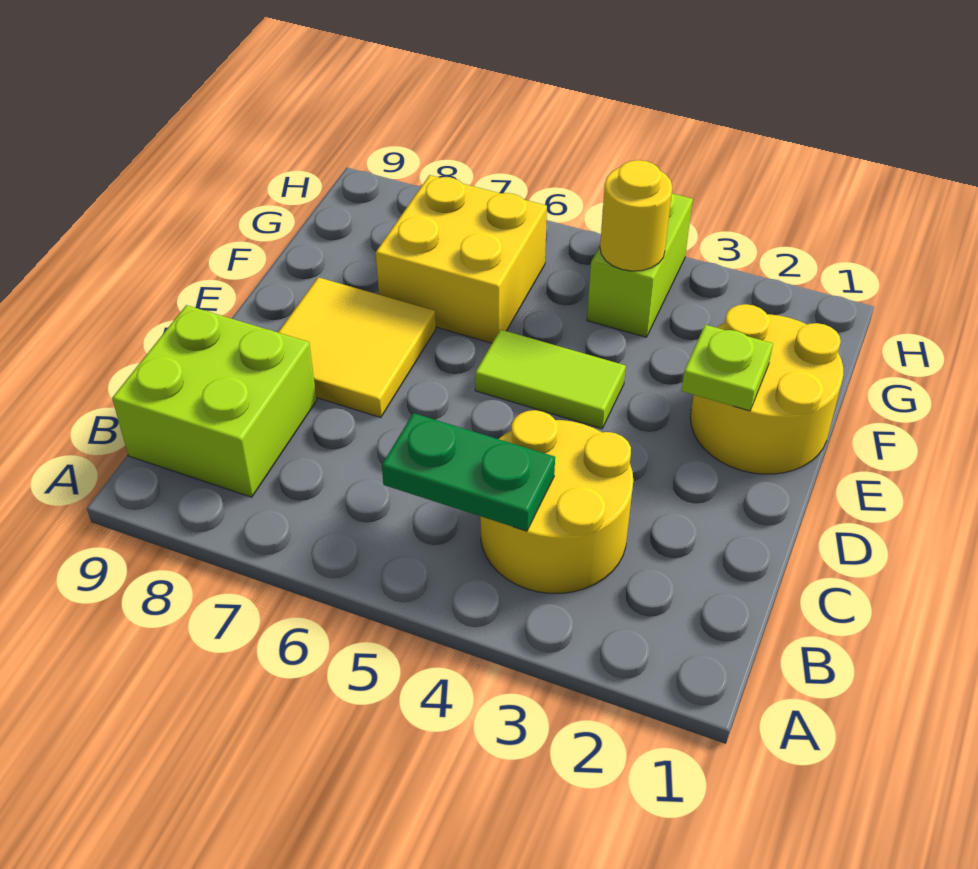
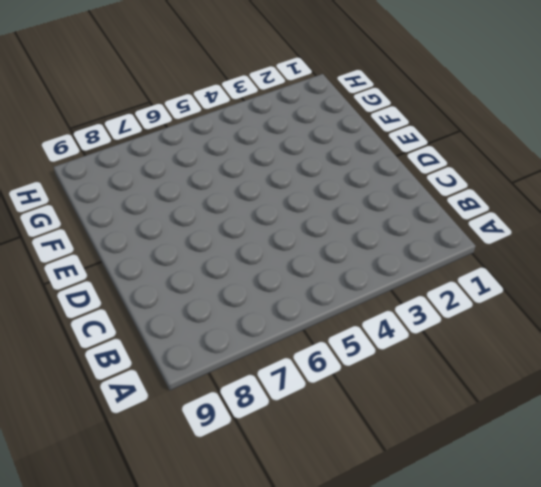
none -> yellow 2x2 round brick [480,410,633,593]
none -> lime 2x2 brick [112,305,317,497]

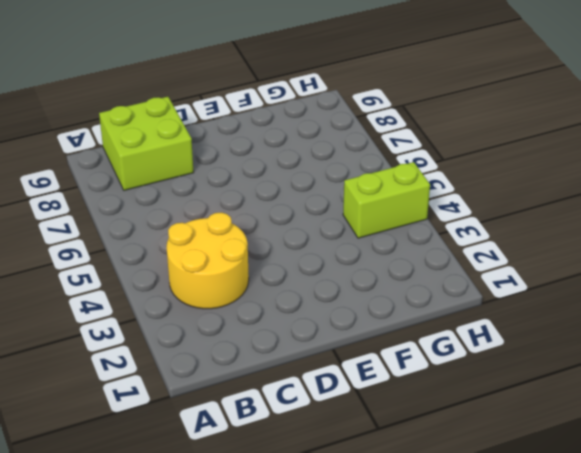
none -> yellow 2x2 tile [278,277,436,418]
none -> yellow 2x2 round brick [690,304,843,474]

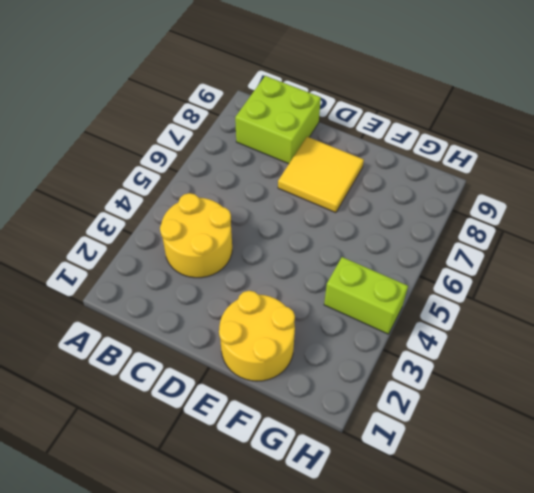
none -> lime 1x2 tile [475,330,626,429]
none -> yellow 2x2 brick [376,175,547,343]

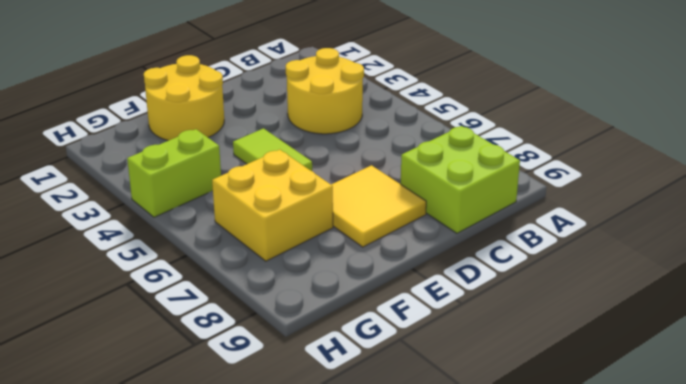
none -> green 1x2 plate [382,413,555,531]
none -> lime 1x1 plate [681,325,773,411]

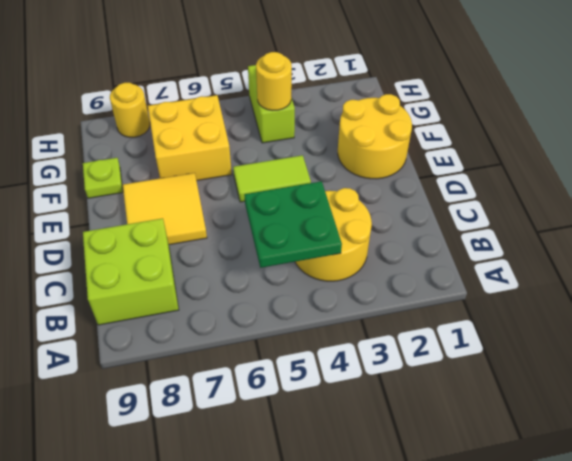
green 2x2 plate [245,181,342,268] -> green 1x2 plate [382,413,555,531]
lime 1x1 plate [83,158,123,198] -> lime 1x1 plate moved to [681,325,773,411]
yellow 1x1 round brick [110,83,150,137] -> none

